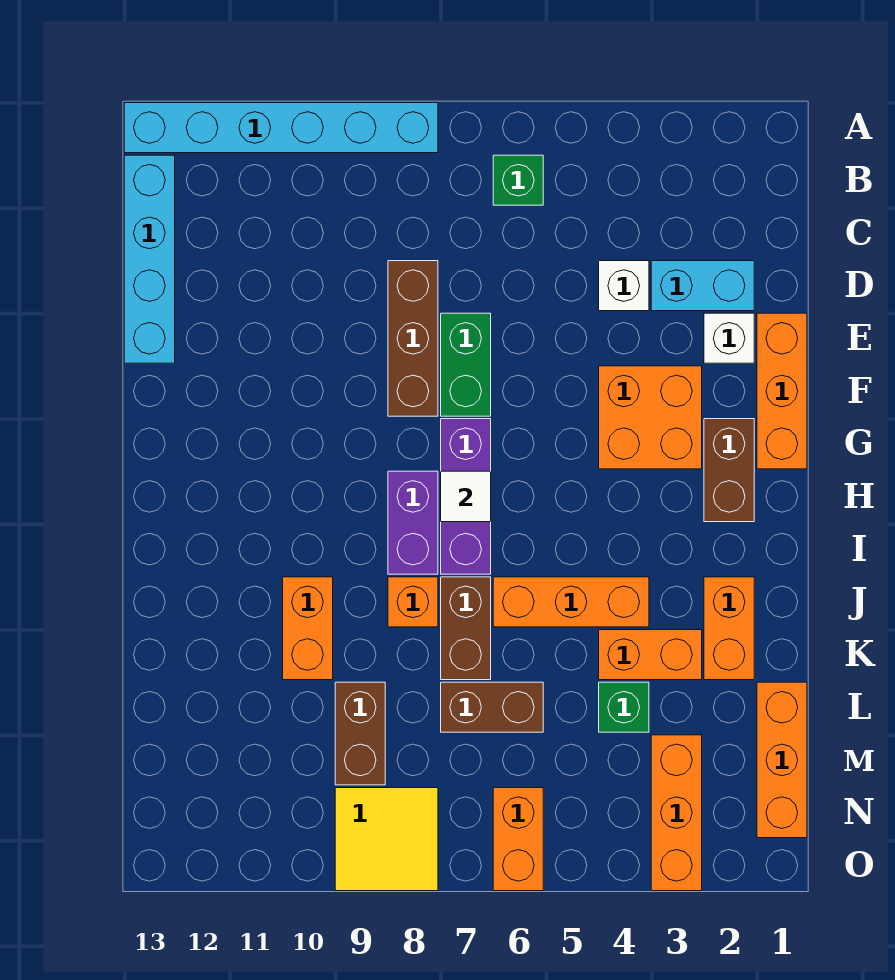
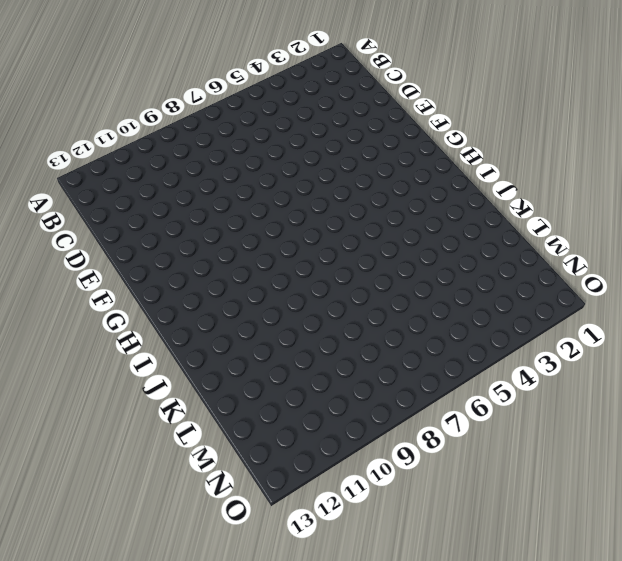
none -> cyan 1x6 brick [124,103,438,153]
none -> green 1x1 brick [493,155,543,205]
none -> cyan 1x4 brick [124,155,175,363]

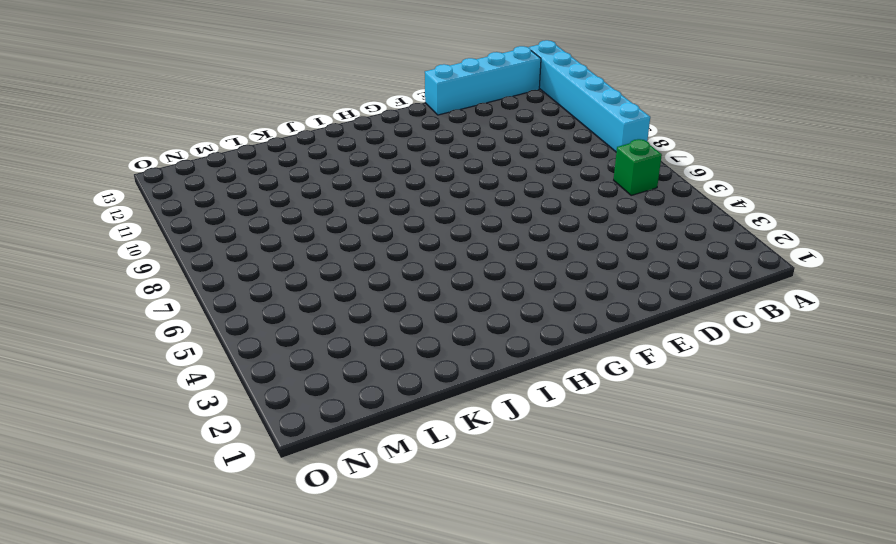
none -> cyan 1x2 brick [651,261,754,311]
none -> white 1x1 brick [599,261,649,311]
none -> brown 1x3 brick [388,261,438,416]

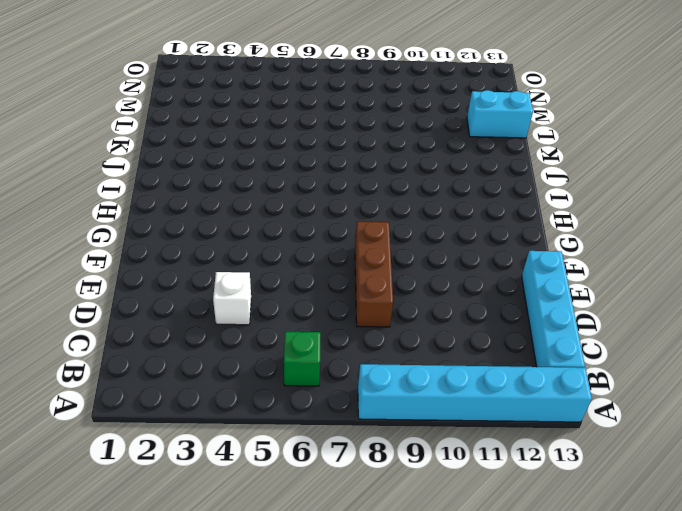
cyan 1x2 brick [467,90,533,138] -> cyan 1x2 brick moved to [651,261,754,311]
none -> orange 1x3 brick [757,313,807,469]
none -> white 1x1 brick [704,313,754,363]
none -> green 1x2 brick [441,313,491,416]

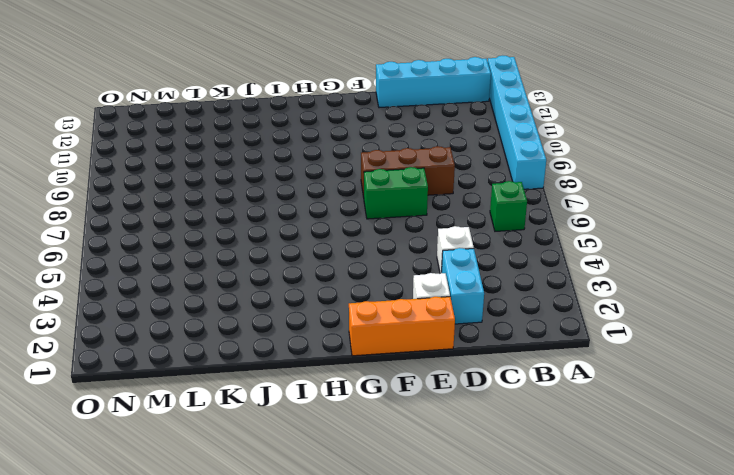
none -> orange 2x2 brick [599,366,702,469]
none -> brown 1x2 brick [704,419,754,522]
none -> purple 1x3 brick [441,419,491,574]

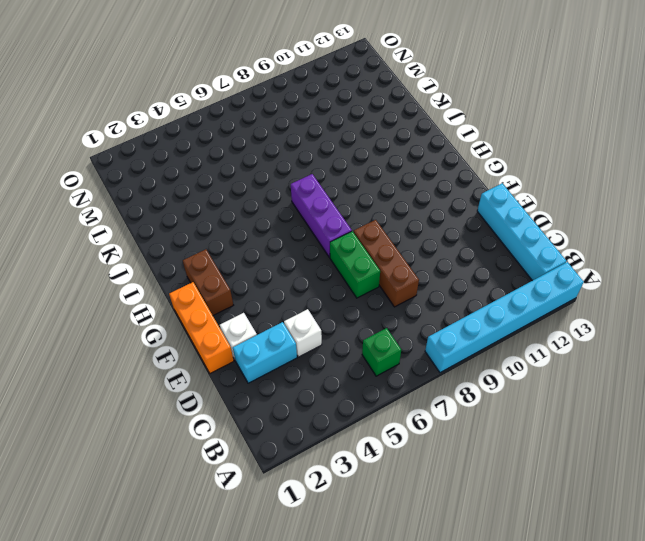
none -> orange 2x2 brick [599,366,702,469]
none -> purple 1x2 brick [388,471,438,574]
none -> orange 1x2 brick [704,577,754,680]

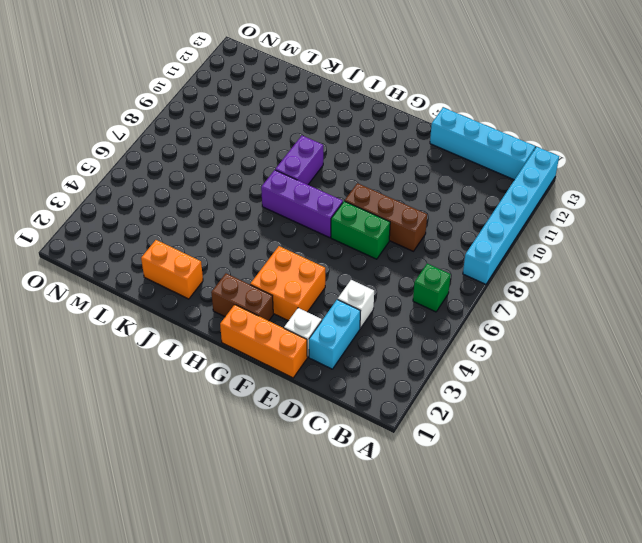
purple 1x2 brick [275,136,323,185] -> purple 1x2 brick turned to [388,471,438,574]
none -> orange 1x3 brick [493,577,649,627]
none -> brown 1x2 brick [441,577,491,680]
none -> orange 1x1 brick [388,577,438,627]

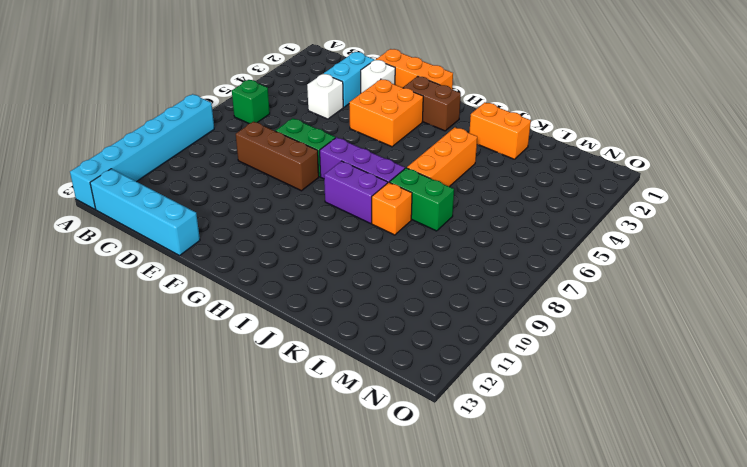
green 1x2 brick [390,168,454,231] -> brown 1x2 brick [441,577,491,680]
none -> orange 1x2 brick [283,577,333,680]
none -> orange 1x2 brick [599,630,702,680]
none -> orange 1x3 brick [757,682,807,838]

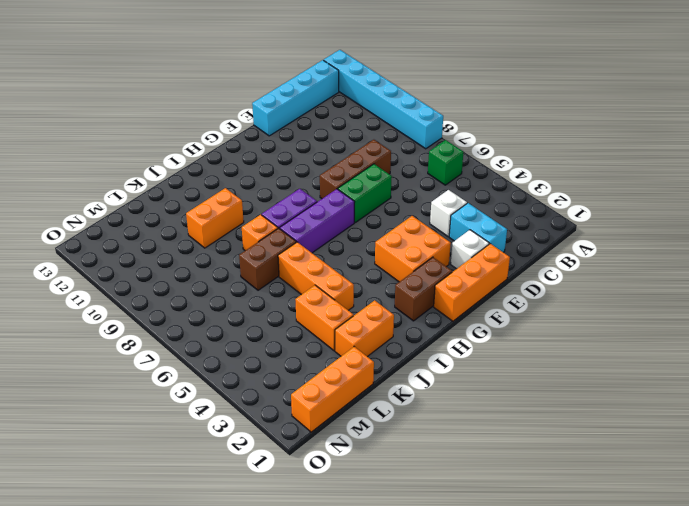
none -> green 1x1 brick [599,682,649,732]
none -> brown 1x2 brick [441,682,543,732]
none -> brown 1x2 brick [335,682,385,785]

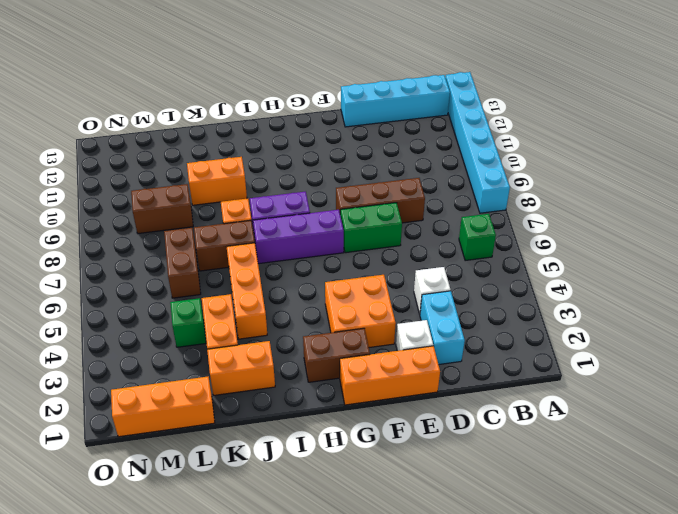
none -> orange 1x3 brick [651,735,702,891]
none -> orange 1x2 brick [493,788,543,891]
none -> yellow 2x2 tile [335,788,438,891]

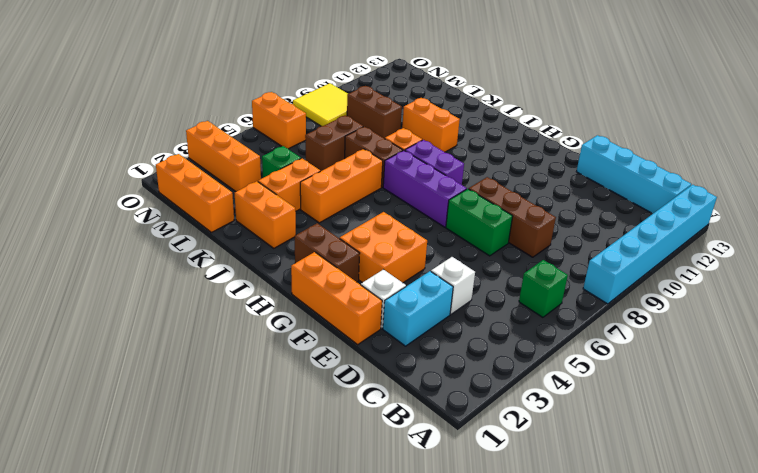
none -> white 1x1 tile [441,471,491,522]

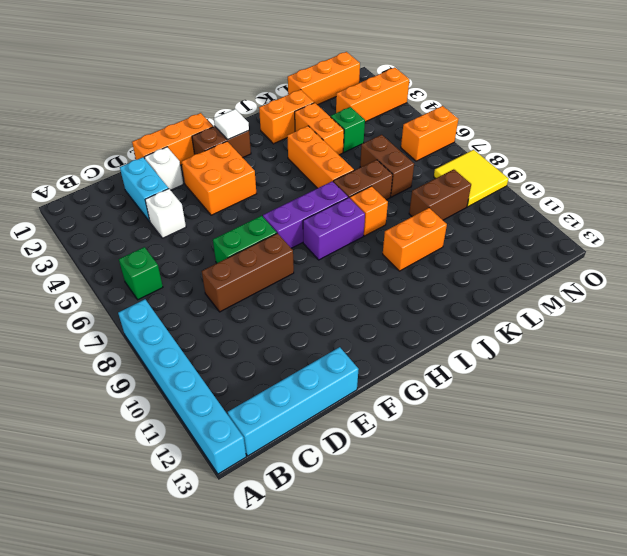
white 1x1 tile [214,109,249,139] -> white 1x1 tile moved to [441,471,491,522]

